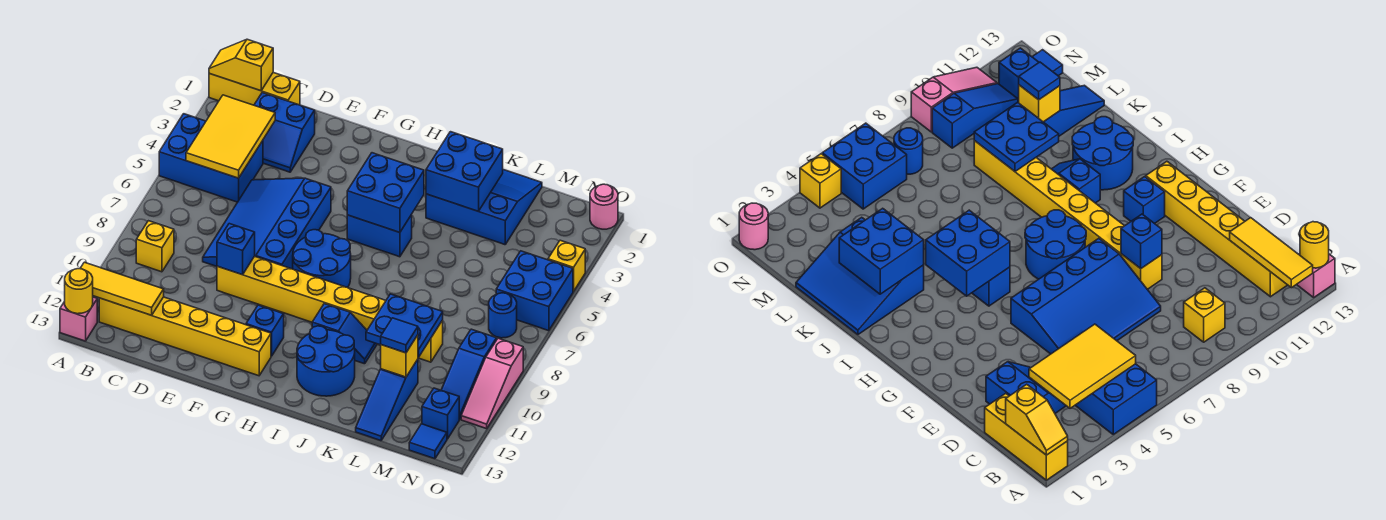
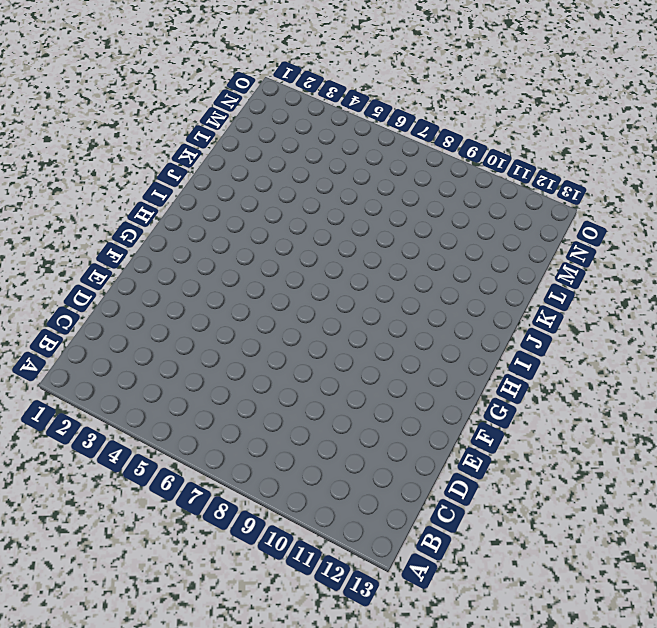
none -> yellow 1x3 brick [209,73,300,105]
none -> blue 2x3 brick [159,114,263,202]
none -> pink 1x1 brick [60,297,97,341]
none -> yellow 1x1 brick [136,221,174,272]

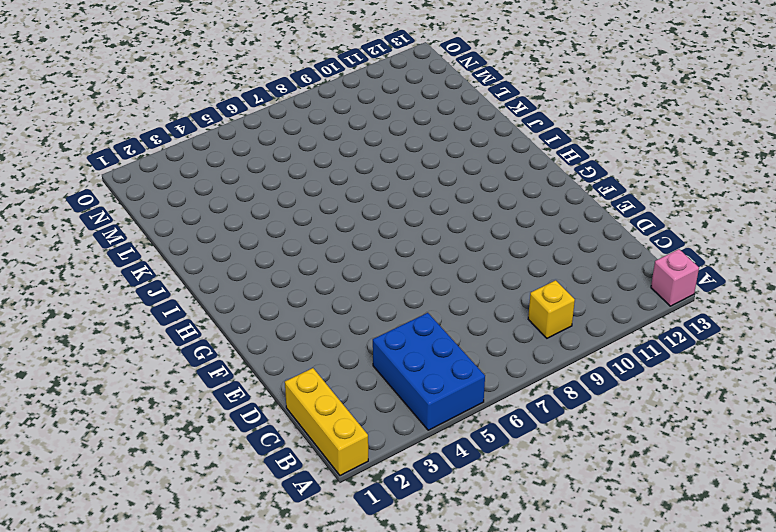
none -> yellow 1x6 brick [99,297,271,376]
none -> blue 2x2 slope [254,93,315,172]
none -> blue 3x4 slope [203,178,331,269]
none -> yellow 1x8 brick [217,256,443,362]

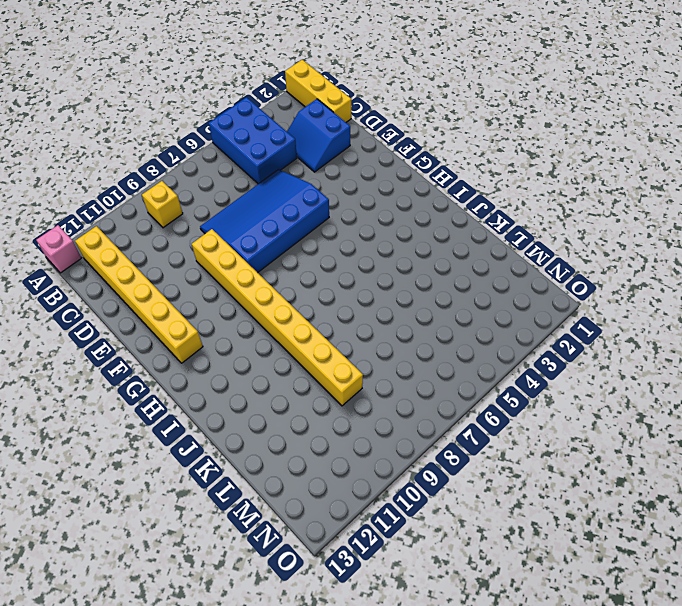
none -> blue 2x2 round brick [293,230,351,288]
none -> blue 1x1 brick [246,305,284,356]
none -> blue 1x2 brick [347,215,412,257]
none -> blue 1x2 slope [312,304,377,364]

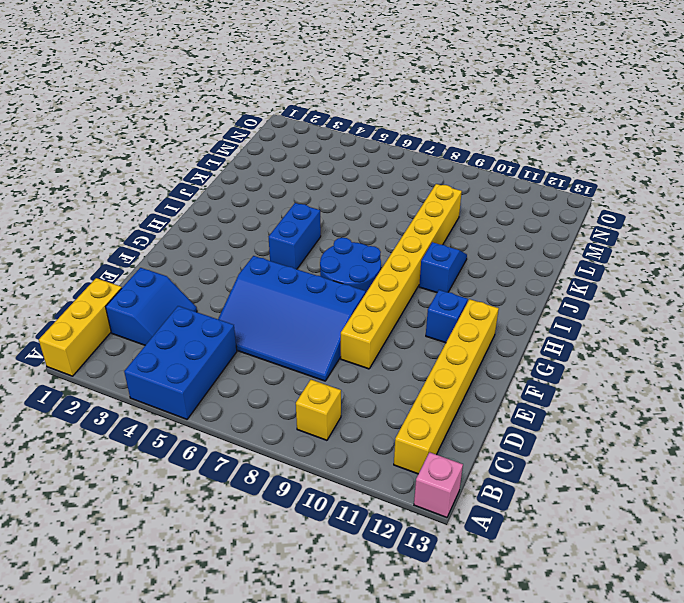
none -> blue 2x2 round brick [297,326,355,396]
none -> blue 3x3 slope [426,170,542,245]
none -> blue 1x3 slope [356,359,418,441]
none -> blue 2x2 brick [496,251,573,331]

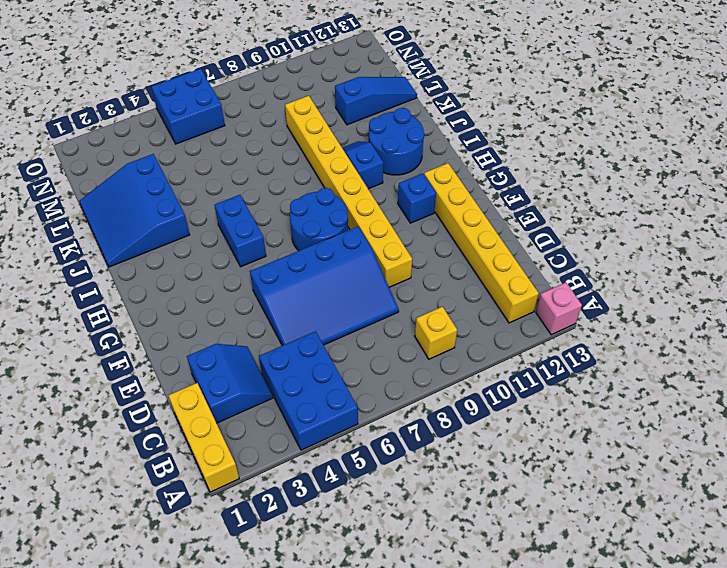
none -> blue 1x1 round brick [489,293,517,338]
none -> blue 1x3 slope [441,329,497,420]
none -> blue 1x1 brick [422,388,459,439]
none -> blue 1x1 tile [409,424,447,459]

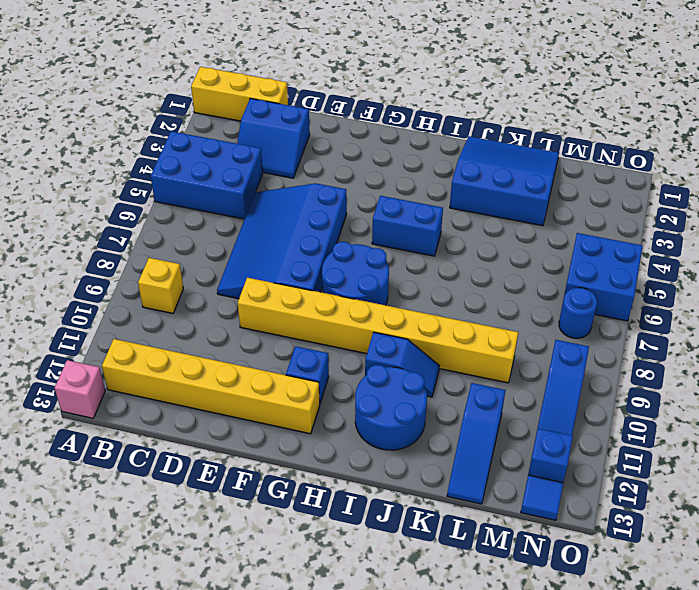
none -> pink 1x1 round brick [590,184,618,229]
none -> yellow 1x1 brick [548,240,585,291]
none -> pink 1x3 slope [461,338,523,429]
none -> yellow 1x2 slope [209,39,273,91]

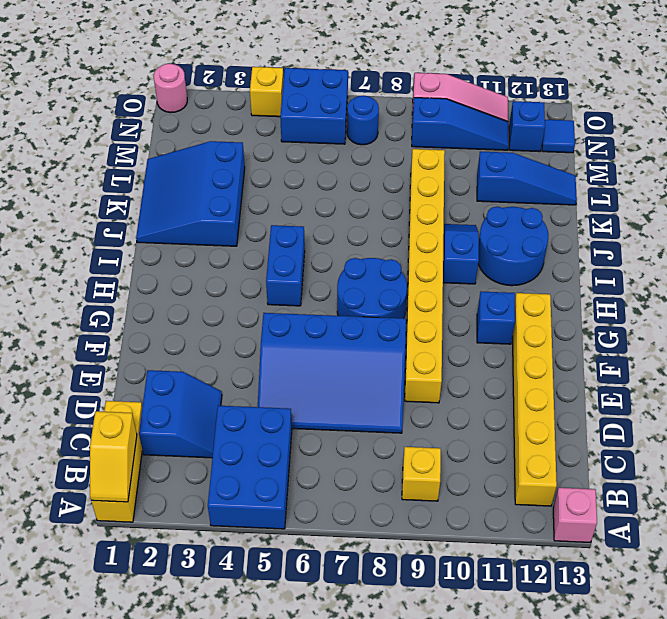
none -> yellow 1x3 tile [80,262,164,315]
none -> yellow 1x1 round brick [65,269,93,314]
none -> yellow 2x3 tile [186,95,275,178]
none -> blue 1x1 brick [217,224,255,275]

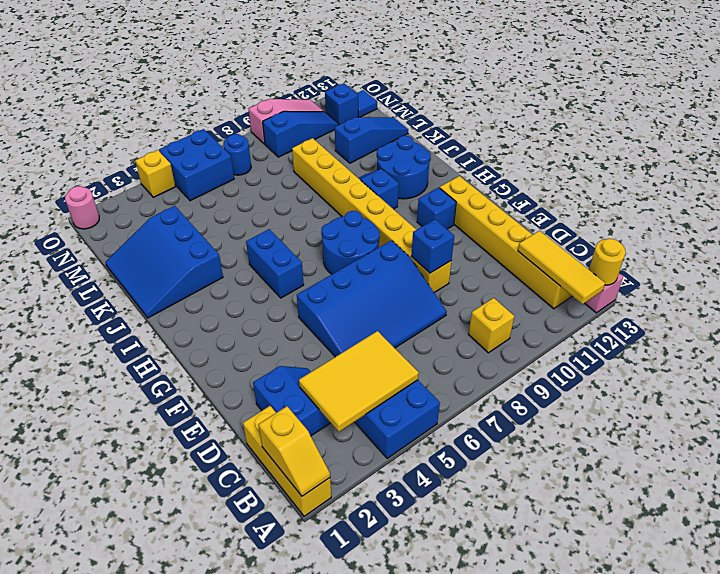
none -> blue 2x2 brick [347,153,424,233]
none -> blue 2x2 brick [426,132,503,211]
none -> blue 2x2 plate [366,294,443,358]
none -> yellow 1x1 brick [381,335,418,377]

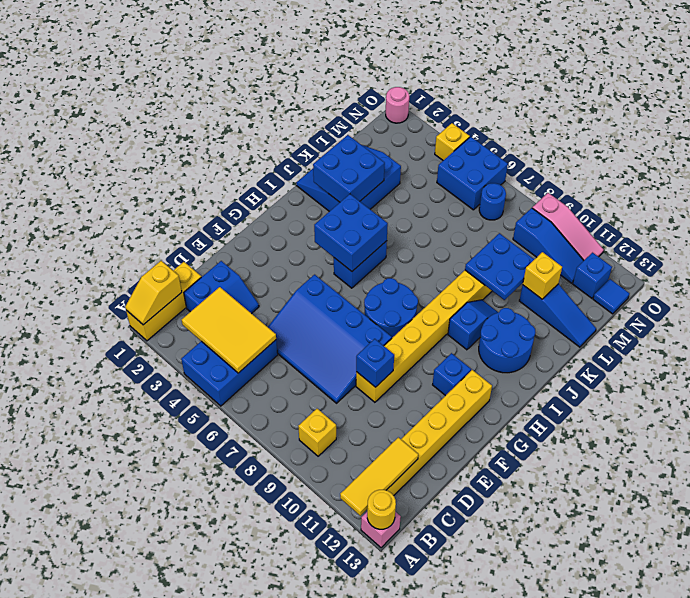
none -> blue 1x1 tile [381,318,418,353]

